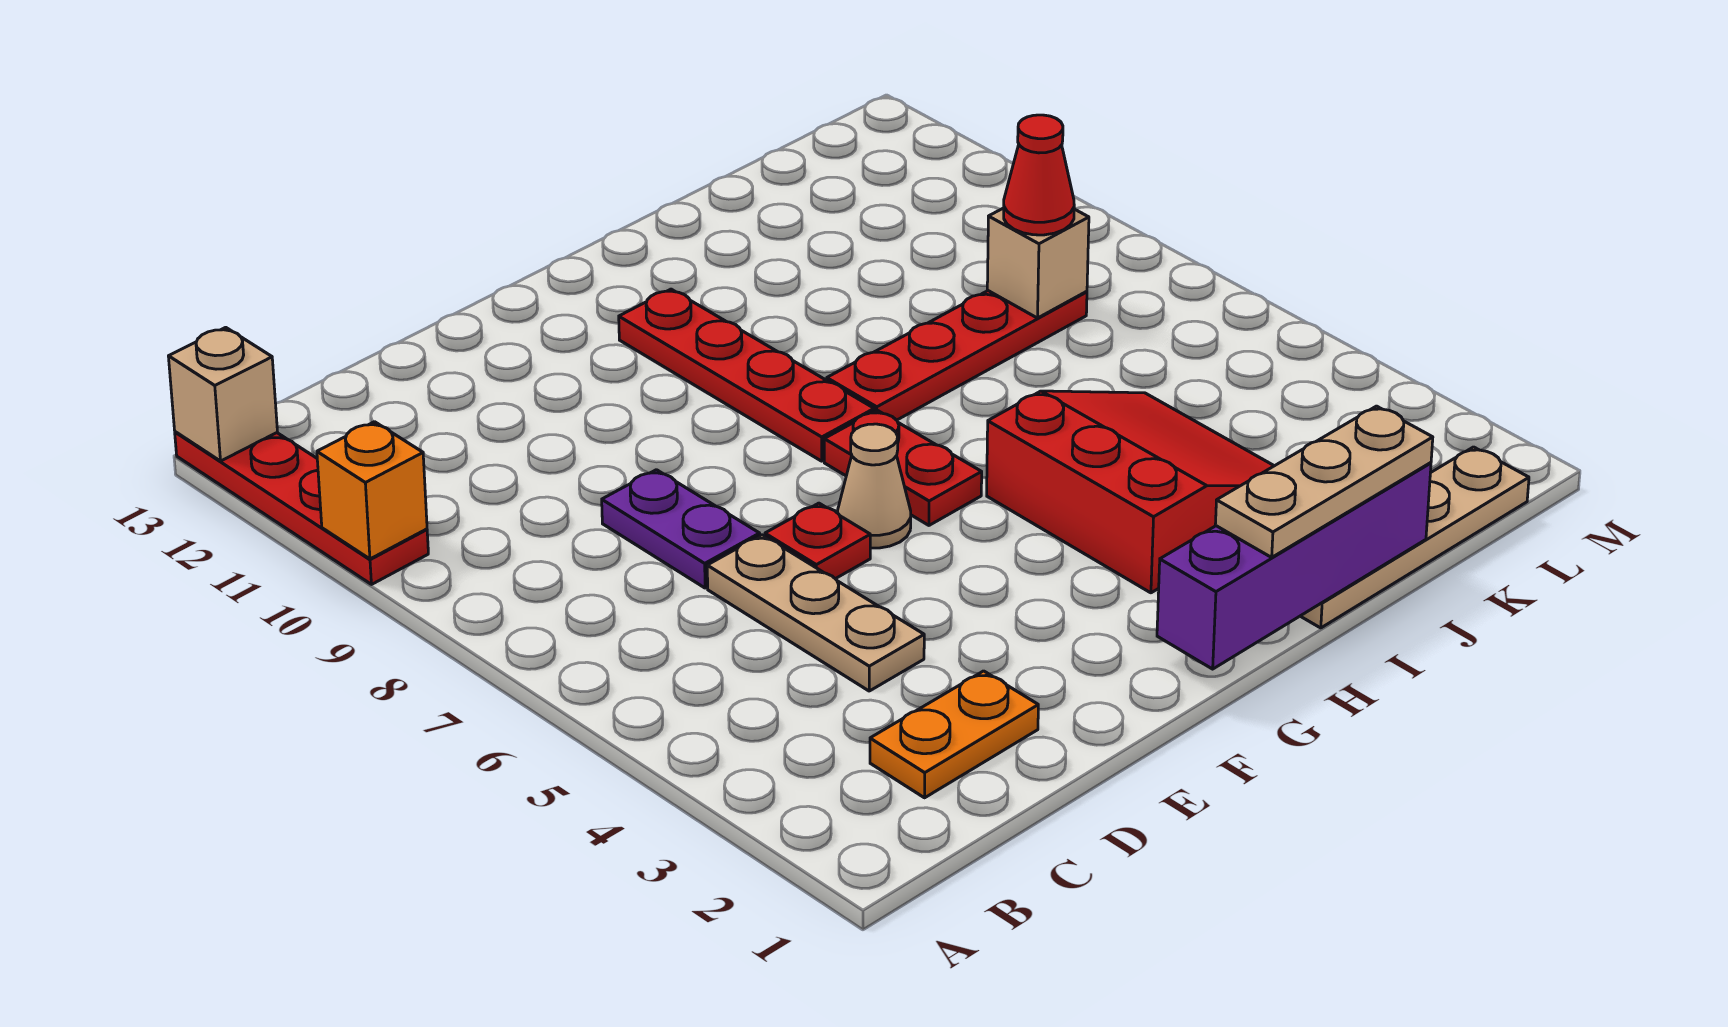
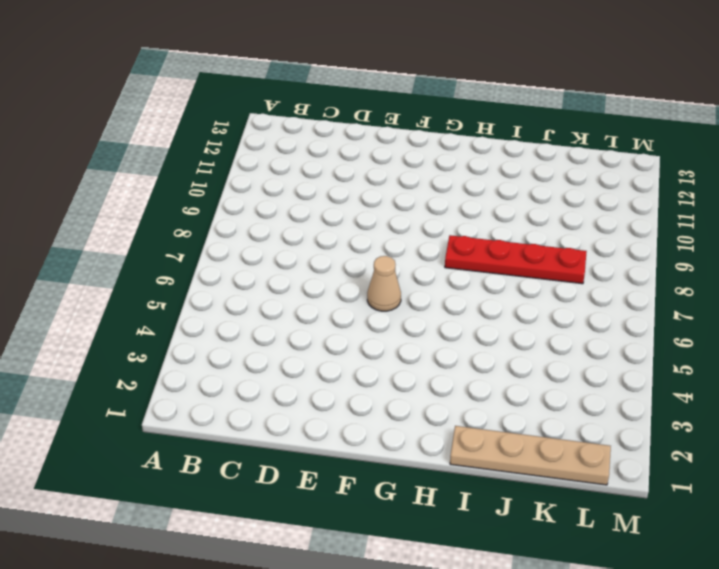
none -> red 1x4 plate [175,432,428,584]
none -> orange 1x2 plate [870,671,1038,798]
none -> tan 1x3 plate [707,535,924,691]

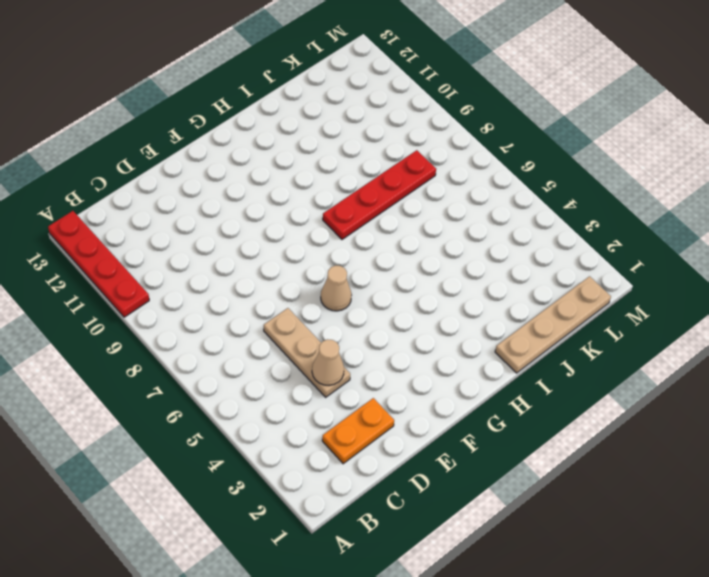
tan 1x1 cone [312,339,344,385] -> none
none -> purple 1x2 plate [602,470,760,588]
none -> red 1x1 plate [765,503,870,579]
none -> red 1x2 plate [824,410,982,525]

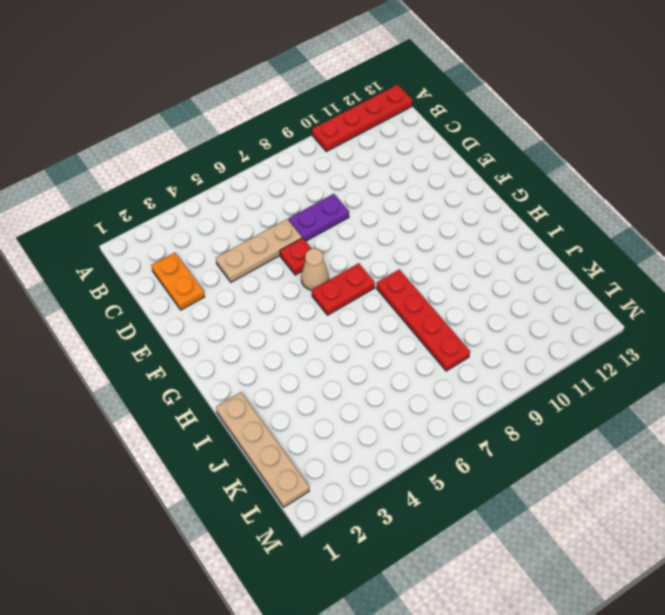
none -> red 1x4 plate [619,289,874,461]
none -> red 3x3 slope [987,391,1274,593]
none -> orange 1x1 brick [317,422,427,559]

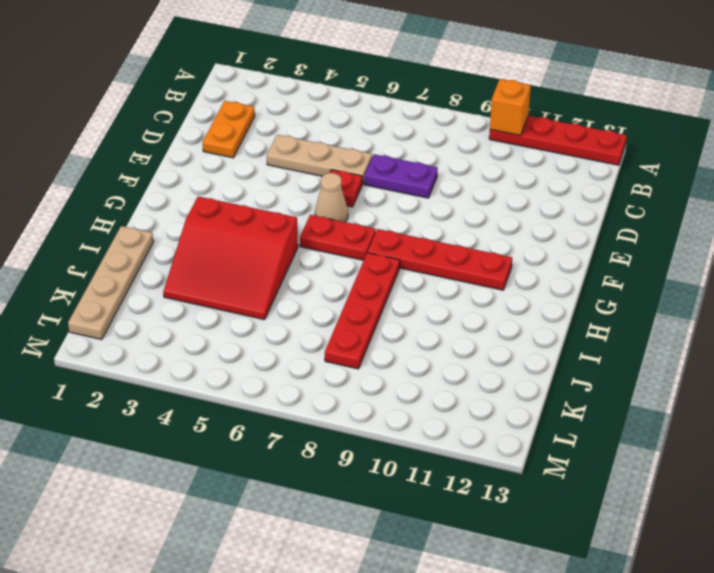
none -> tan 1x1 brick [168,327,277,461]
none -> purple 1x4 brick [1157,463,1431,669]
none -> tan 1x1 brick [987,208,1089,318]

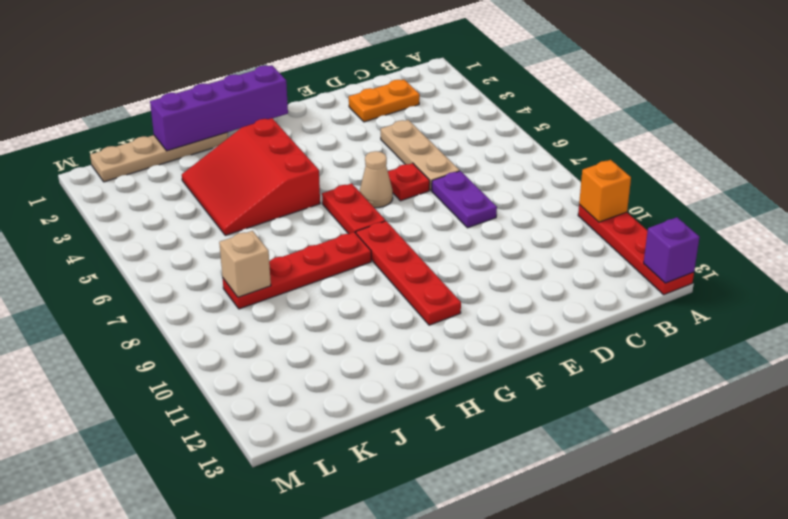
purple 1x1 brick [644,217,699,283] -> tan 1x1 brick [168,327,277,461]
none -> tan 1x3 plate [1215,406,1433,557]
none -> red 1x1 cone [1004,115,1074,235]

